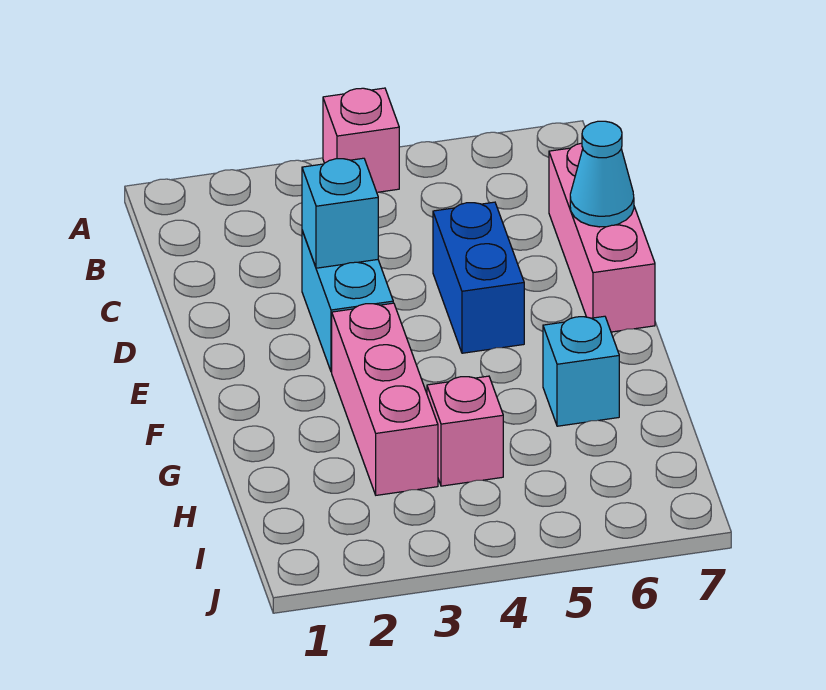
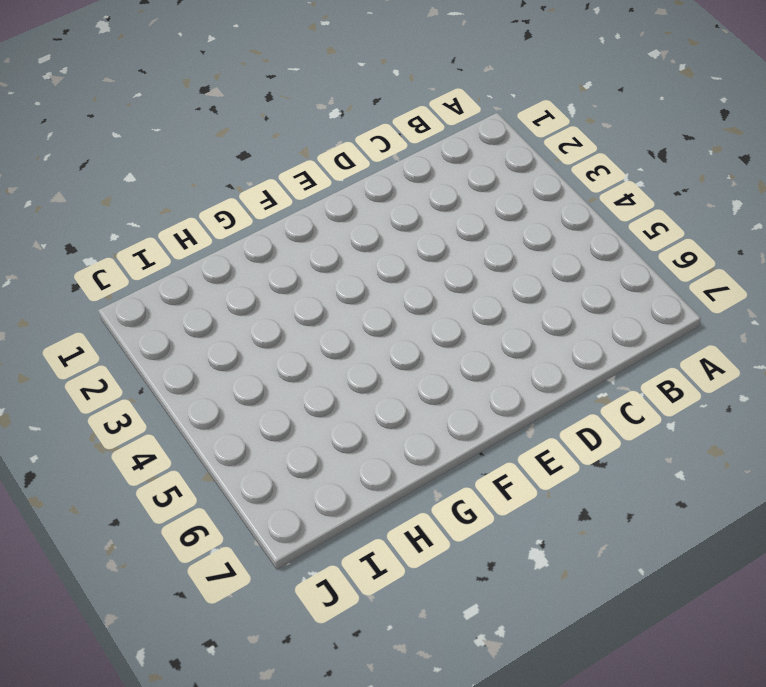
none -> pink 1x1 brick [323,88,399,192]
none -> pink 1x3 brick [549,143,655,332]

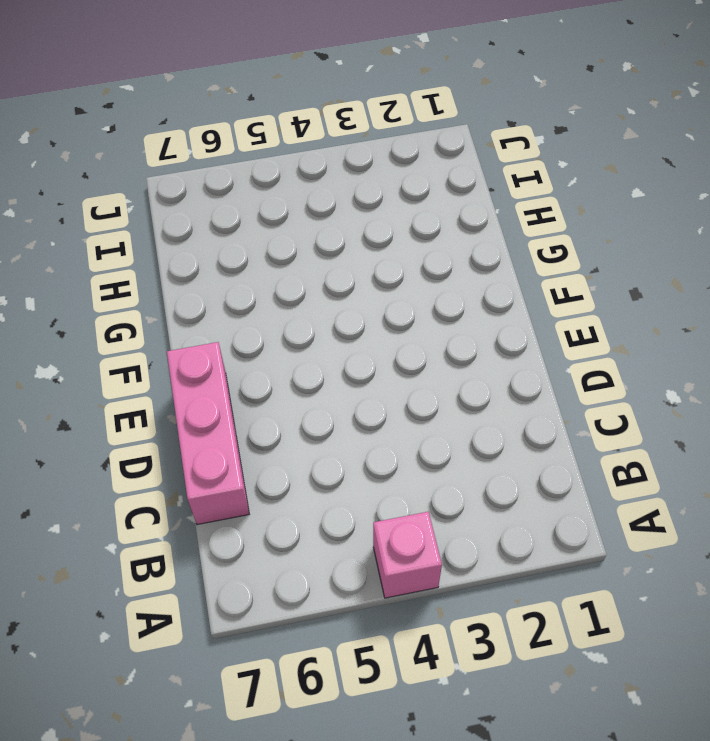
none -> cyan 1x2 brick [302,231,393,372]
none -> blue 1x2 brick [433,202,524,353]

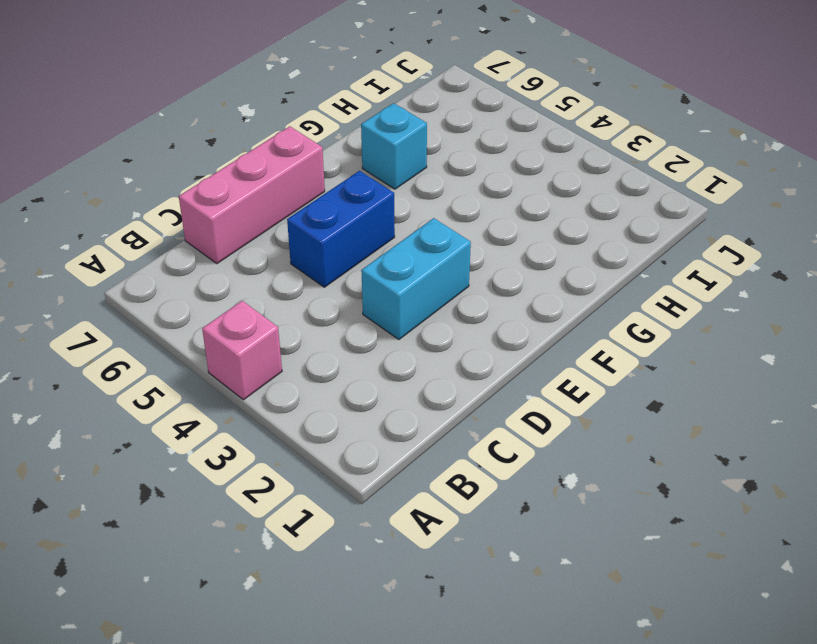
none -> pink 1x3 brick [332,303,438,495]
none -> pink 1x1 brick [427,376,503,486]

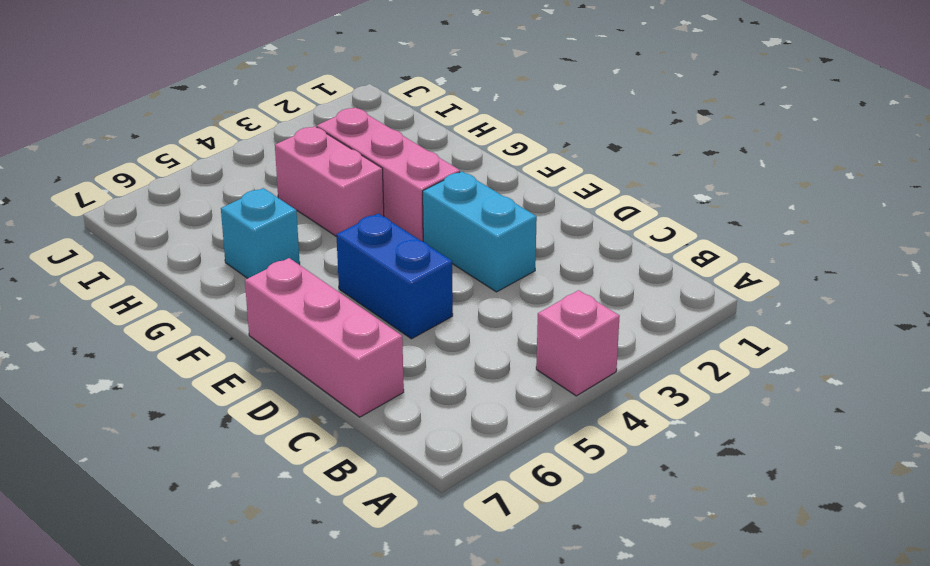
pink 1x2 brick [275,126,384,237] -> pink 1x1 brick [427,376,503,486]
none -> cyan 1x1 brick [302,158,378,268]
none -> cyan 1x1 cone [570,121,634,227]

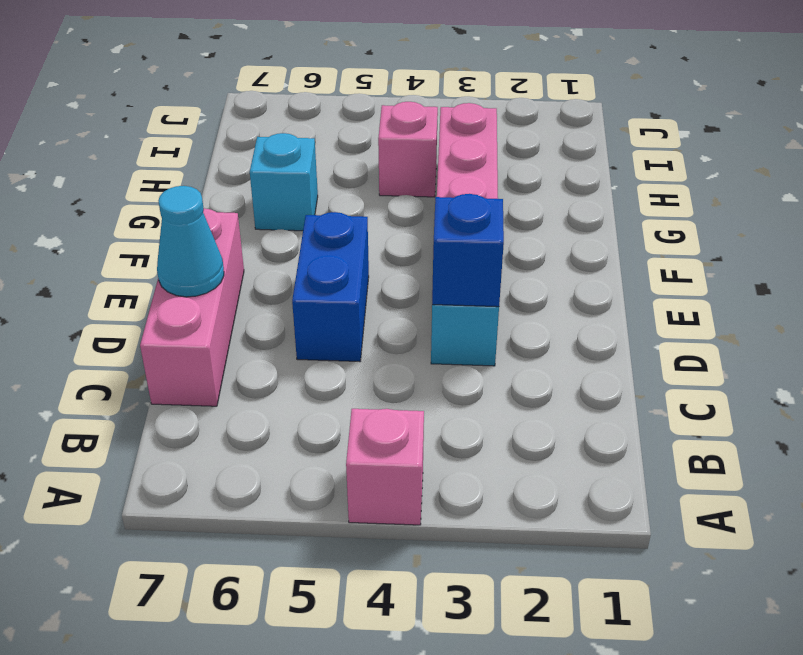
blue 1x1 brick [432,194,504,307] -> cyan 1x1 brick [302,158,378,268]

